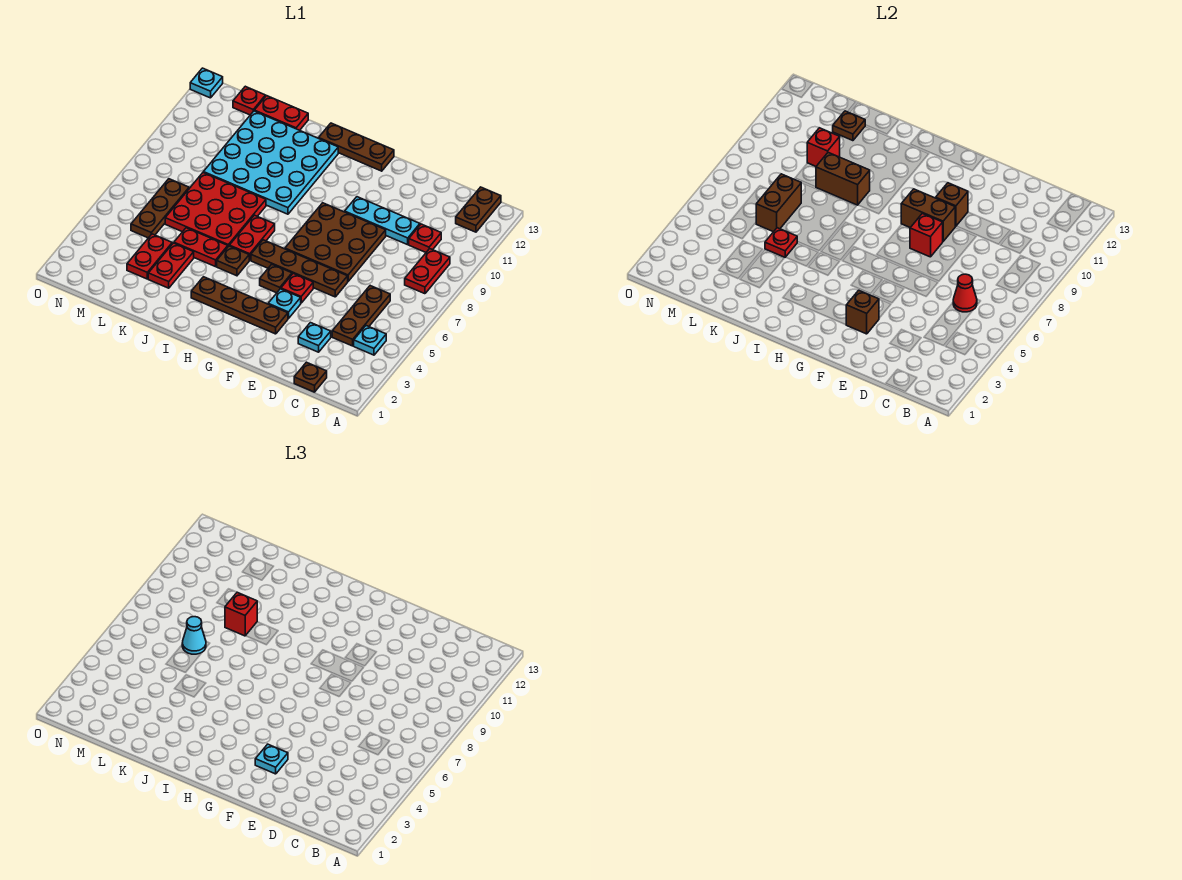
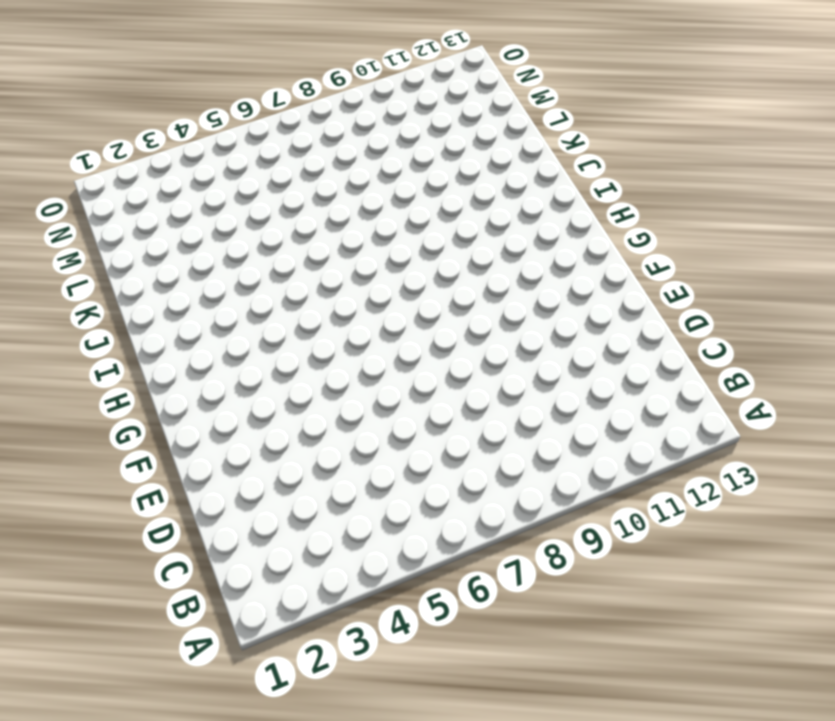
none -> cyan 1x1 plate [354,326,386,355]
none -> red 1x2 plate [405,249,450,294]
none -> brown 1x2 plate [456,187,501,232]
none -> brown 1x1 plate [294,362,327,392]

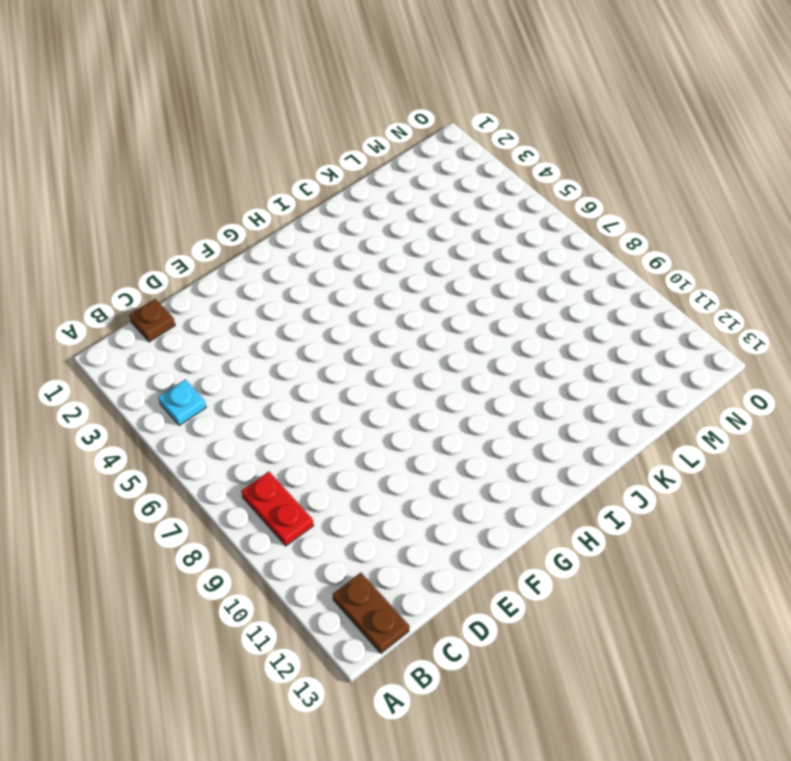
none -> brown 1x3 plate [332,286,390,346]
none -> red 1x1 plate [409,224,441,252]
none -> cyan 1x1 plate [298,323,331,352]
none -> cyan 1x3 plate [345,197,420,245]

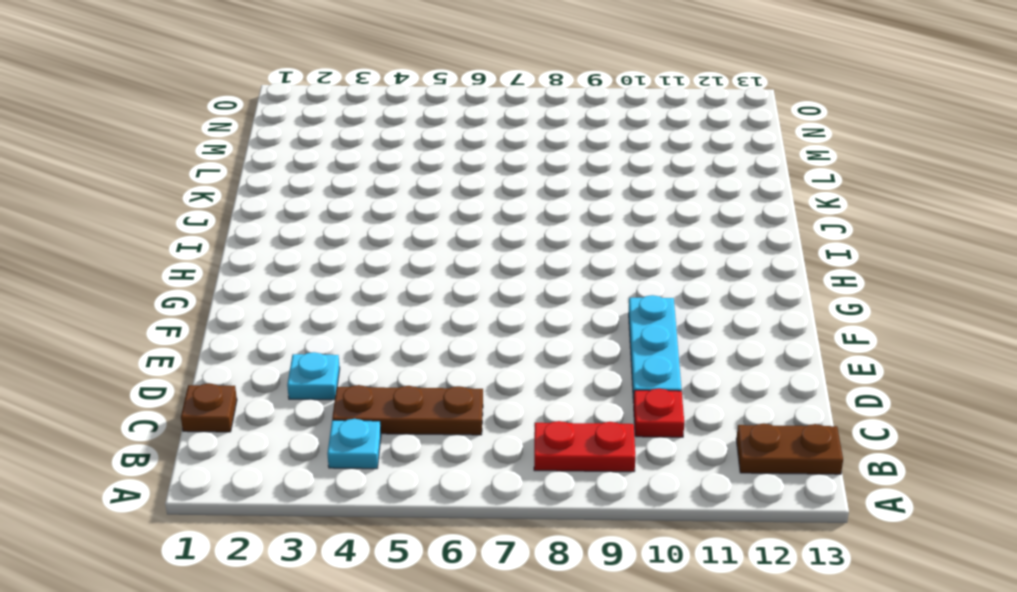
none -> brown 1x4 plate [251,240,348,297]
none -> brown 3x3 plate [285,203,386,281]
none -> brown 1x4 plate [191,277,288,334]
none -> cyan 1x1 plate [268,289,301,319]

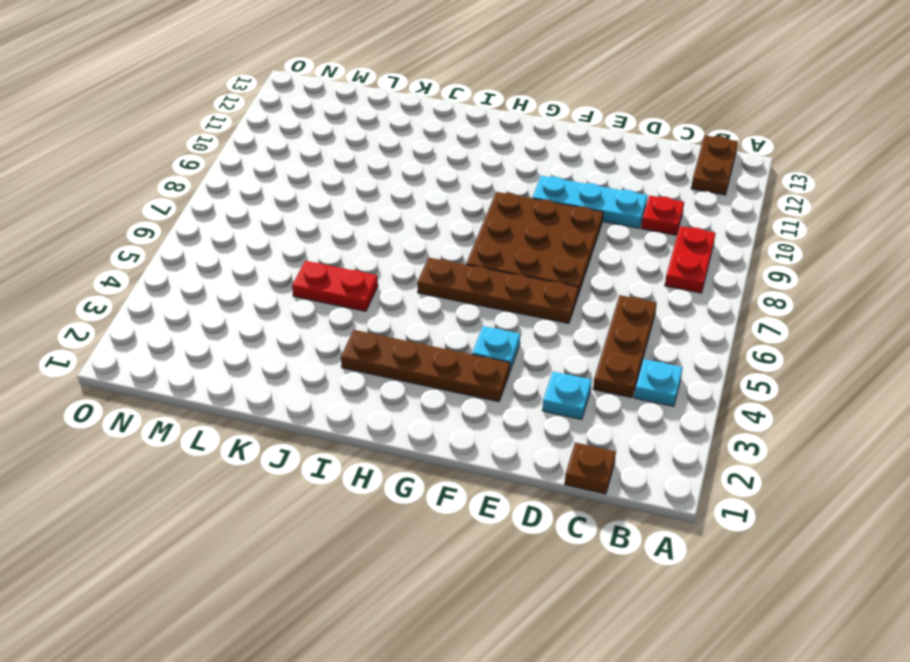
none -> red 1x1 plate [281,274,313,303]
none -> brown 1x1 plate [260,264,292,293]
none -> brown 1x3 plate [319,123,394,171]
none -> brown 1x1 plate [217,246,249,276]

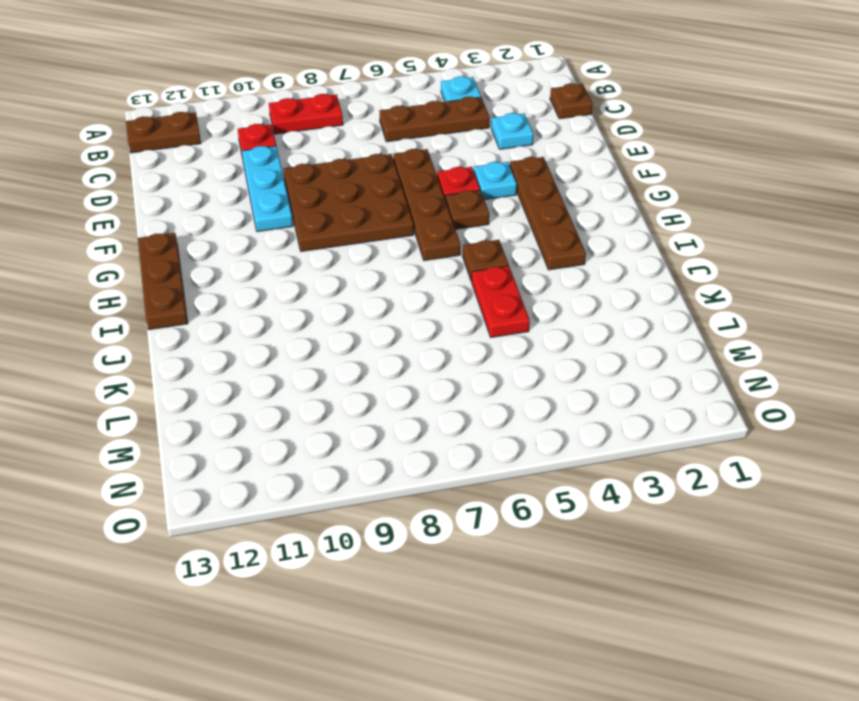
none -> red 1x2 plate [229,215,275,260]
none -> cyan 4x4 plate [203,111,338,214]
none -> red 3x3 plate [165,173,266,246]
none -> red 1x2 plate [148,243,194,288]

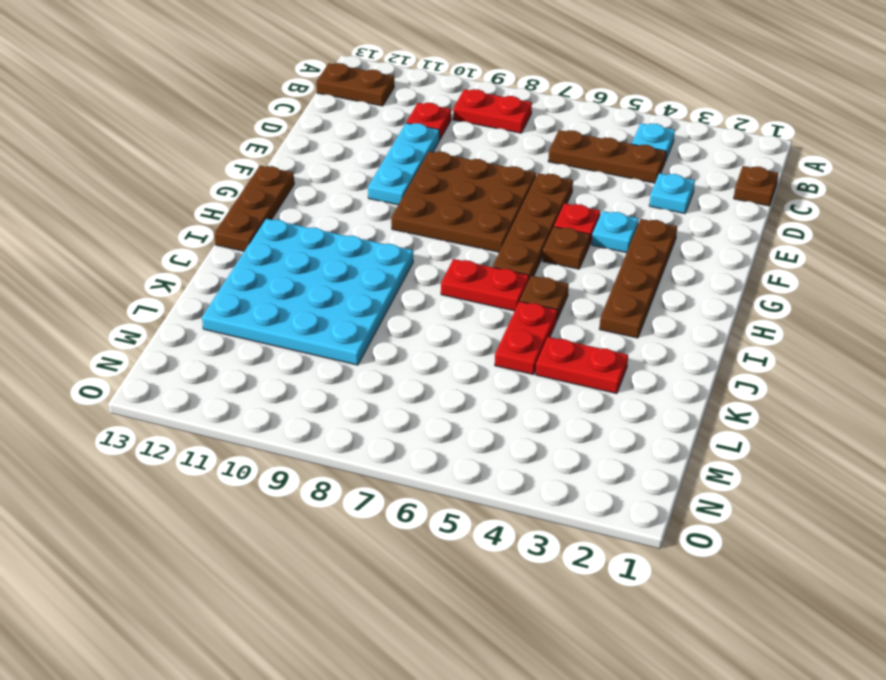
none -> red 3x3 plate [165,173,266,246]
none -> red 1x2 plate [254,96,308,130]
none -> red 1x2 plate [127,234,172,279]
none -> brown 1x3 plate [131,179,189,238]

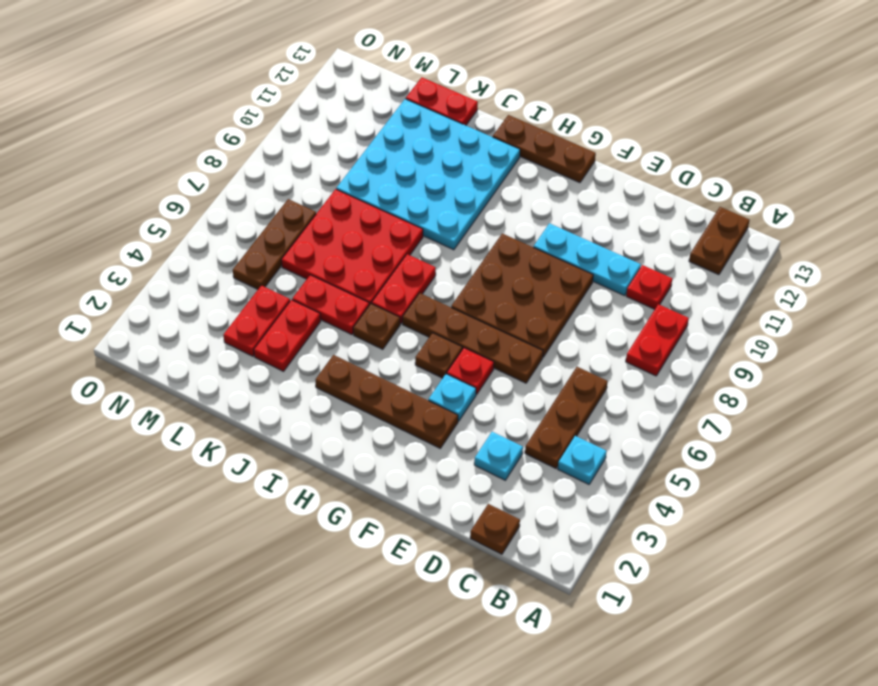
none -> red 1x1 plate [233,86,266,115]
none -> cyan 1x1 plate [190,68,223,98]
none -> red 1x1 cone [953,274,977,312]
none -> brown 1x1 brick [846,290,879,334]

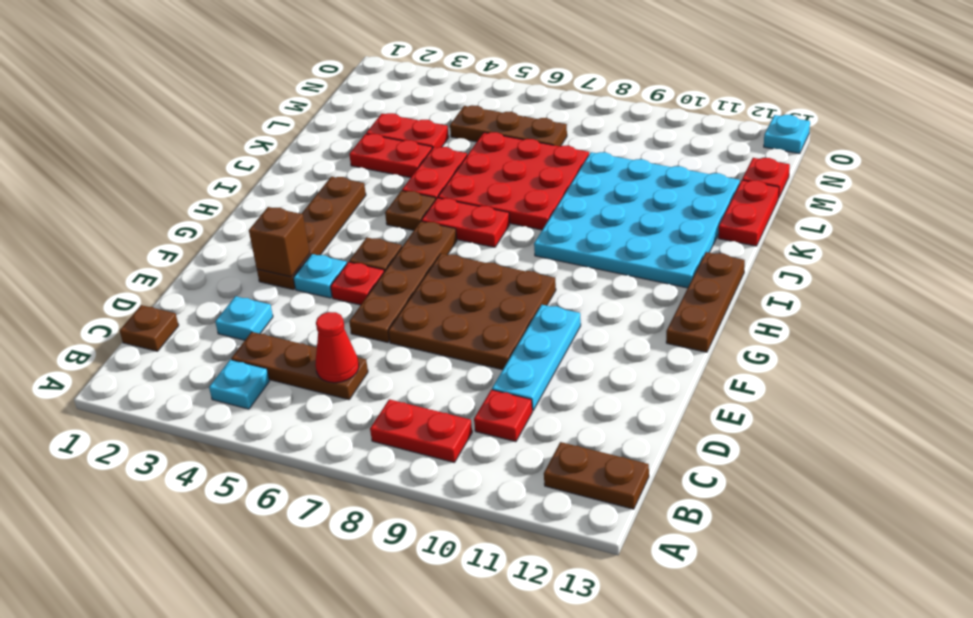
none -> red 1x1 brick [910,213,943,257]
none -> brown 1x2 brick [901,189,955,241]
none -> brown 1x1 brick [936,183,968,226]
none -> brown 1x2 brick [816,152,870,205]

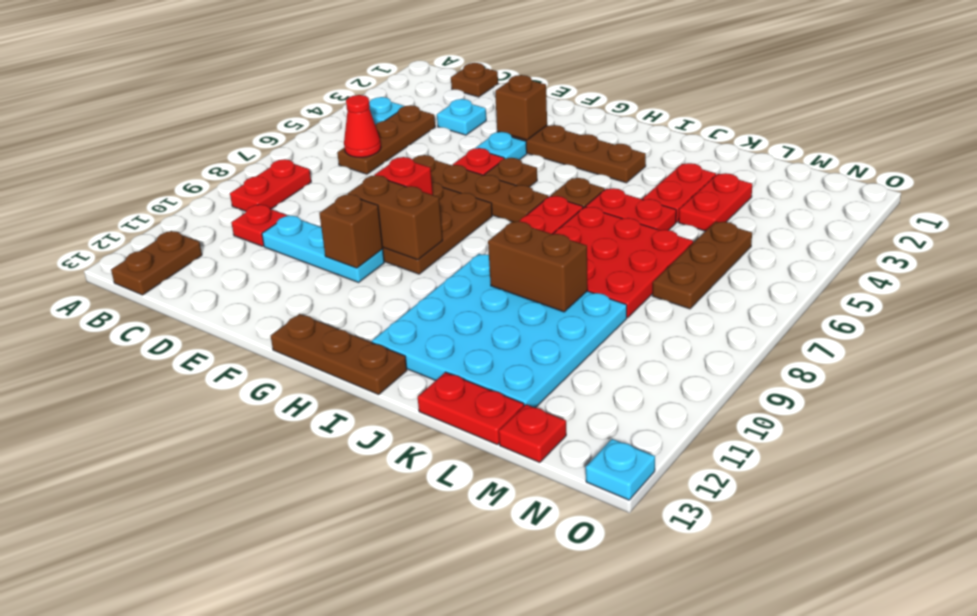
none -> red 1x1 plate [765,228,797,257]
none -> brown 1x2 brick [756,174,801,232]
none -> red 1x1 brick [807,128,840,166]
none -> brown 1x1 plate [833,111,865,141]

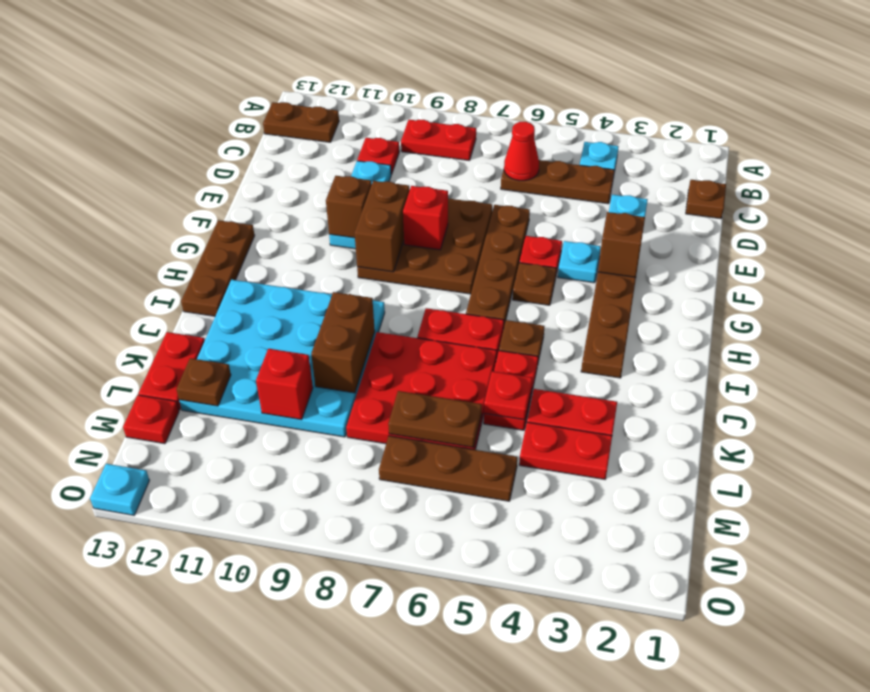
brown 1x2 plate [388,391,482,447] -> brown 1x2 brick [756,174,801,232]
none -> cyan 1x1 plate [255,744,288,774]
none -> red 1x1 brick [225,592,257,636]
none -> cyan 1x1 cone [182,617,206,654]

